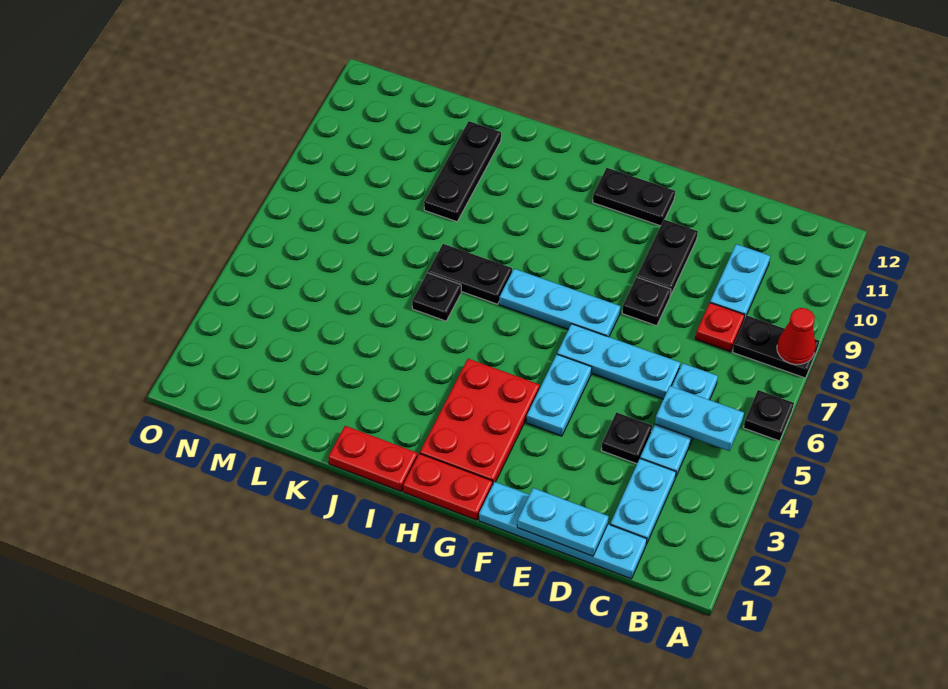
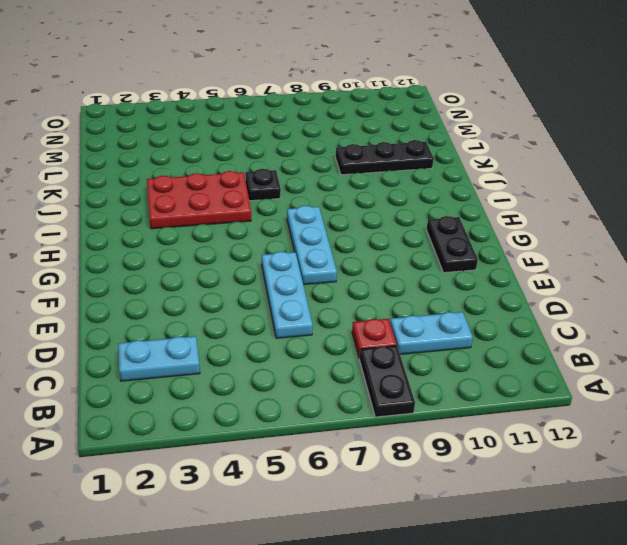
red 2x3 plate [147,171,251,229] -> red 2x3 plate moved to [420,359,540,483]
none -> black 1x1 plate [744,390,794,441]
none -> cyan 1x4 plate [479,482,647,579]
none -> cyan 1x3 plate [640,363,718,478]

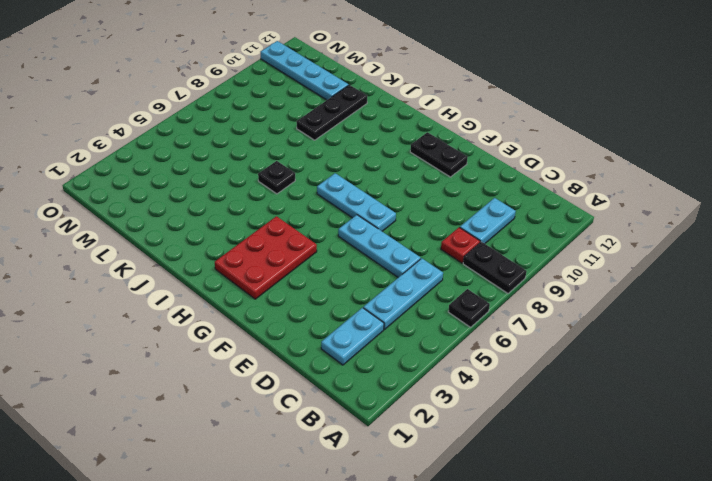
cyan 1x4 plate [260,41,349,100] -> cyan 1x4 plate moved to [479,482,647,579]
none -> black 1x1 plate [601,412,652,464]
none -> black 1x1 plate [622,277,671,326]
none -> black 1x2 plate [637,220,698,296]

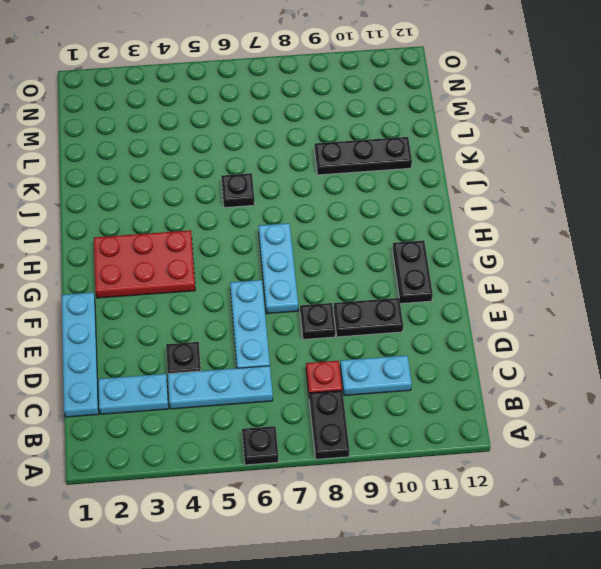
none -> cyan 1x2 plate [526,354,592,436]
none -> red 1x2 plate [403,454,493,520]
none -> red 1x2 plate [328,426,417,492]

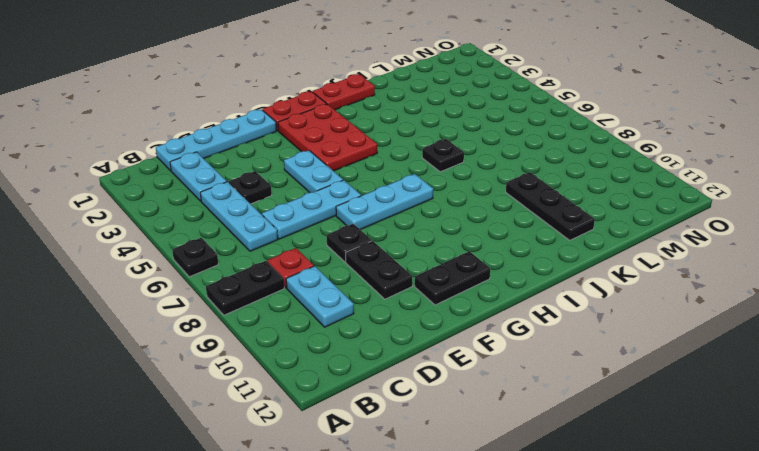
none -> black 1x2 plate [428,244,512,304]
none -> red 1x1 cone [777,308,816,365]
none -> cyan 1x2 plate [655,386,744,451]

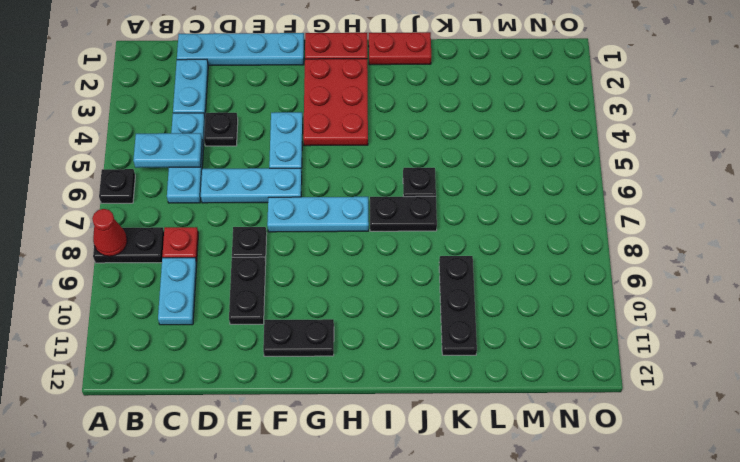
none -> cyan 1x2 plate [517,488,609,556]

